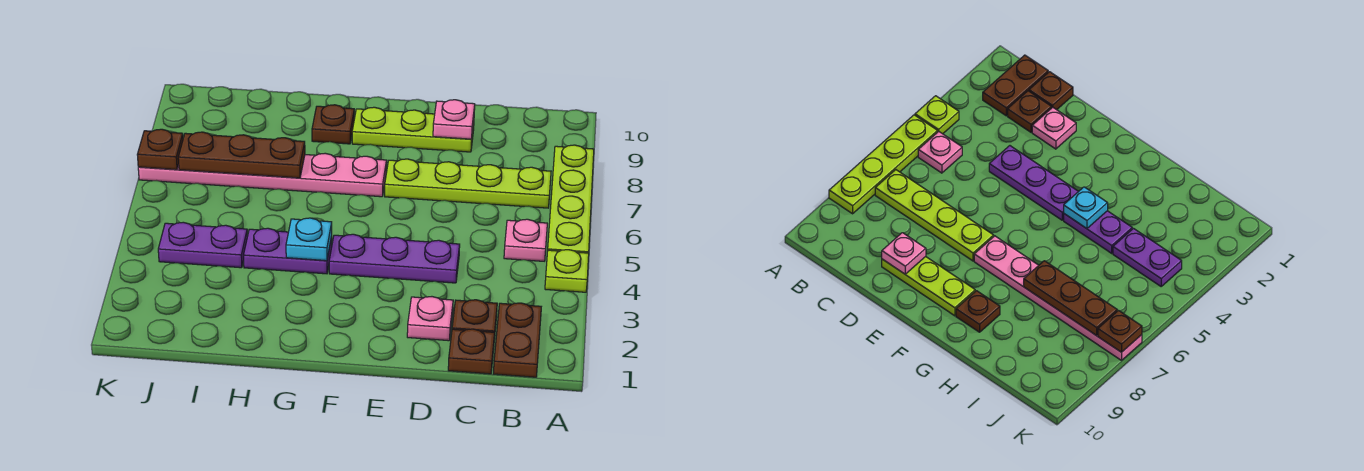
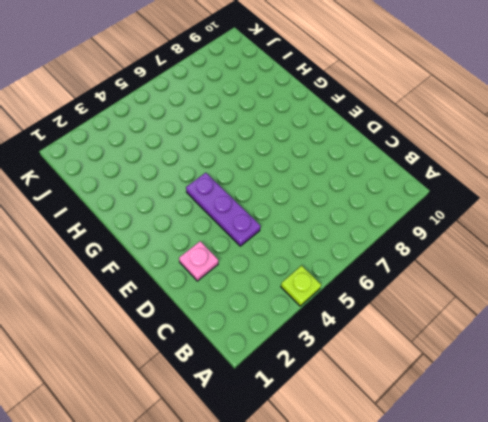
none -> lime 1x4 plate [548,145,594,253]
none -> brown 1x2 plate [493,303,541,377]
none -> pink 1x1 plate [504,219,547,261]

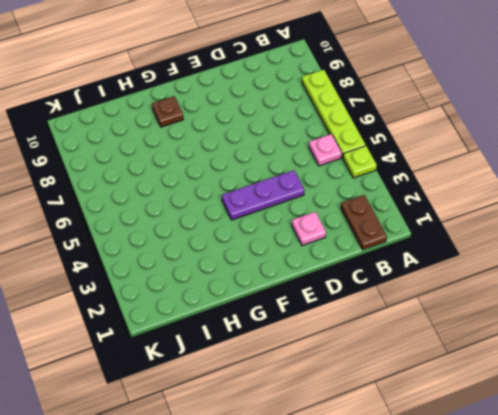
none -> lime 1x4 plate [385,159,551,208]
none -> brown 1x1 plate [448,329,495,374]
none -> brown 1x1 plate [452,300,497,339]

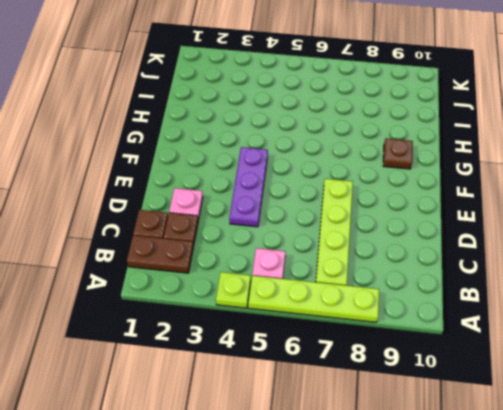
none -> lime 1x3 plate [352,107,474,152]
none -> pink 1x6 plate [138,153,387,197]
none -> purple 1x2 plate [243,228,332,274]

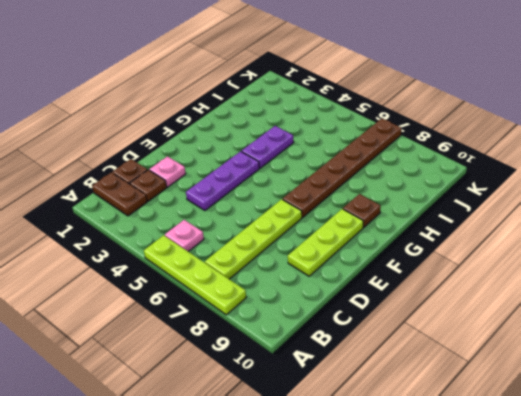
brown 1x6 plate [283,118,401,217] -> pink 1x6 plate [138,153,387,197]
none -> lime 1x1 plate [545,250,589,292]
none -> purple 1x2 plate [158,222,247,268]
none -> pink 1x1 plate [433,100,475,139]

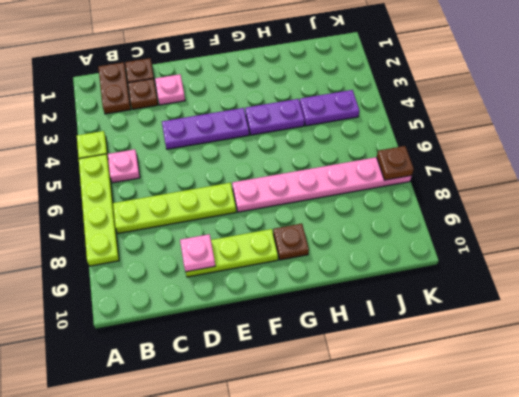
none -> cyan 1x1 plate [286,218,332,261]
none -> brown 1x3 plate [178,132,305,178]

